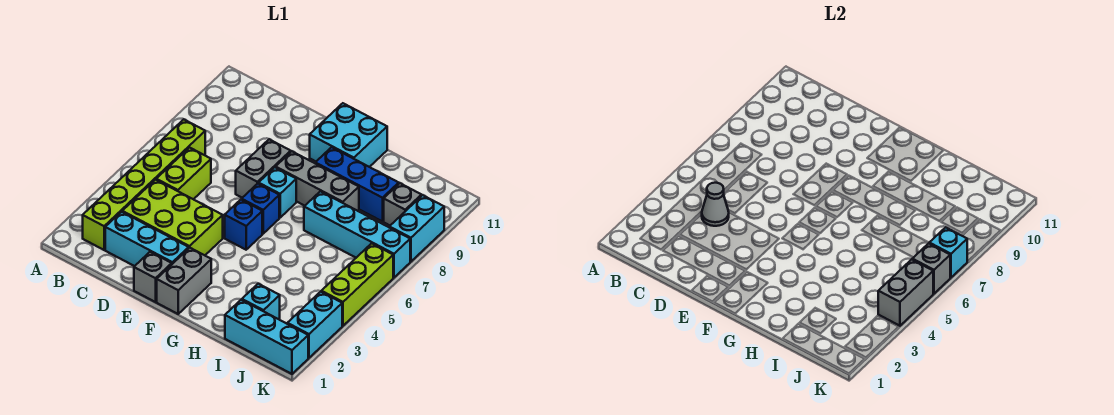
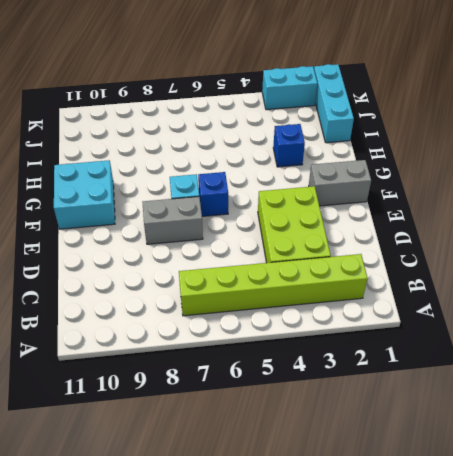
blue 1x1 brick [273,124,305,167] -> blue 1x1 brick moved to [225,200,262,250]
none -> cyan 1x3 brick [105,212,189,266]
none -> lime 1x2 brick [156,148,211,199]
none -> grey 1x1 brick [134,252,172,302]

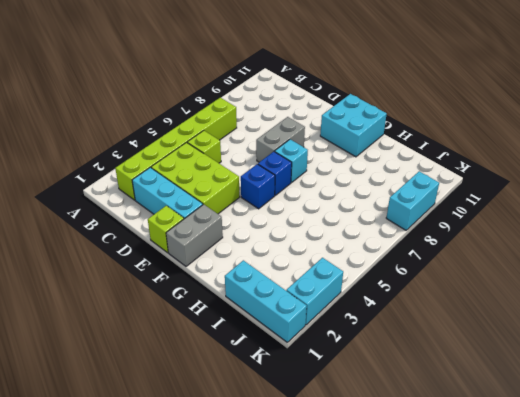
lime 1x1 brick [187,131,221,163] -> lime 1x2 brick [156,148,211,199]
lime 1x1 brick [148,206,184,253] -> grey 1x1 brick [134,252,172,302]
none -> grey 1x3 brick [276,151,359,211]
none -> blue 1x3 brick [315,147,399,222]
none -> cyan 1x4 brick [304,191,410,278]

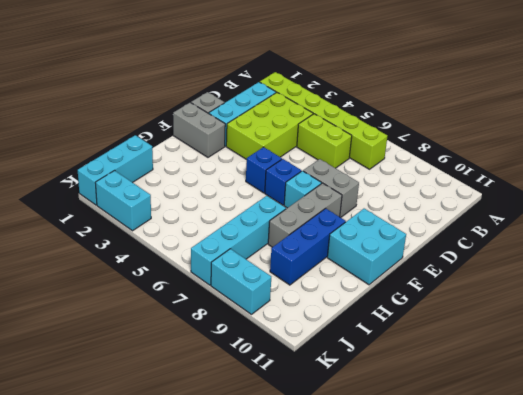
none -> cyan 1x1 brick [242,284,280,319]
none -> grey 1x1 brick [384,183,421,225]
none -> lime 1x3 brick [321,243,393,326]

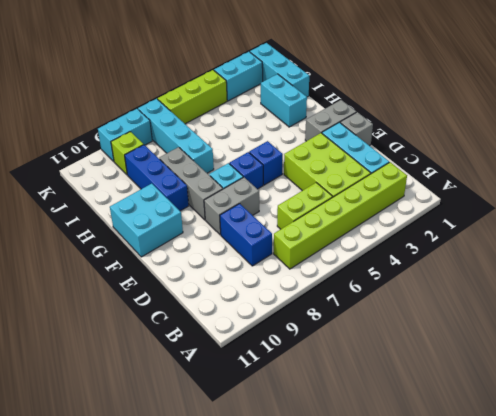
blue 1x2 brick [220,204,272,266] -> none
cyan 1x2 brick [261,74,307,127] -> cyan 1x1 brick [242,284,280,319]
lime 1x1 brick [111,132,144,175] -> grey 1x1 brick [384,183,421,225]
none -> grey 1x1 cone [702,183,729,226]
none -> grey 1x2 brick [878,259,933,326]
none -> grey 1x1 brick [912,243,950,294]

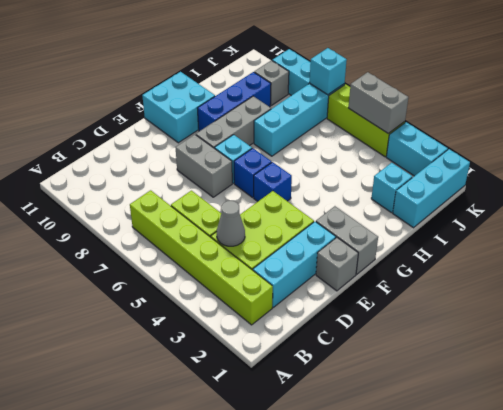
none -> grey 1x1 brick [912,243,950,294]

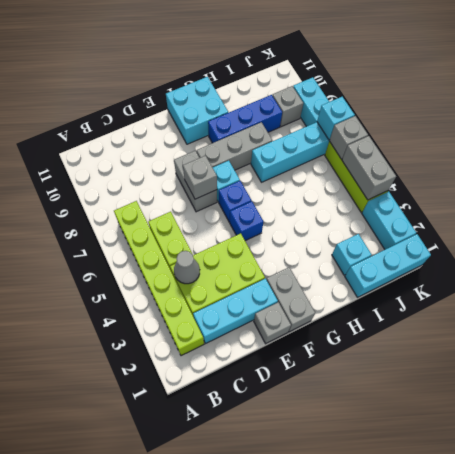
grey 1x1 brick [183,155,217,199] -> none

